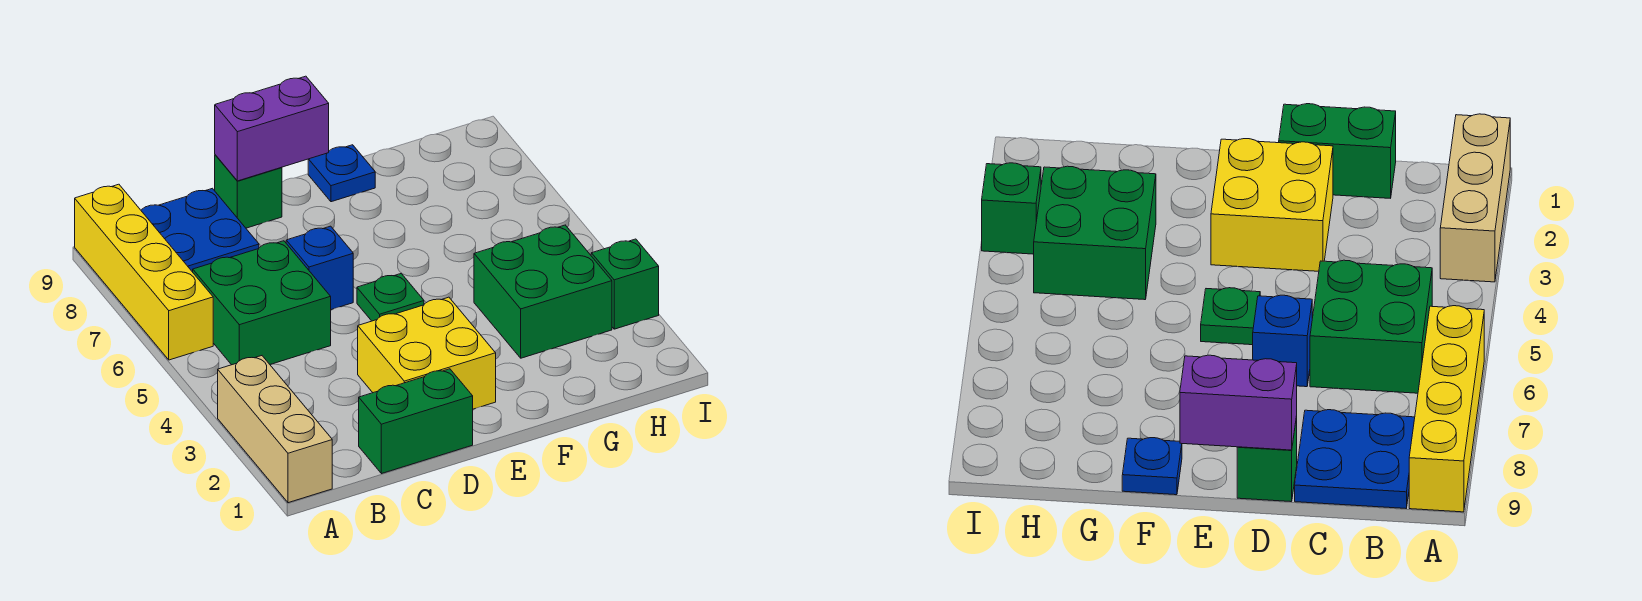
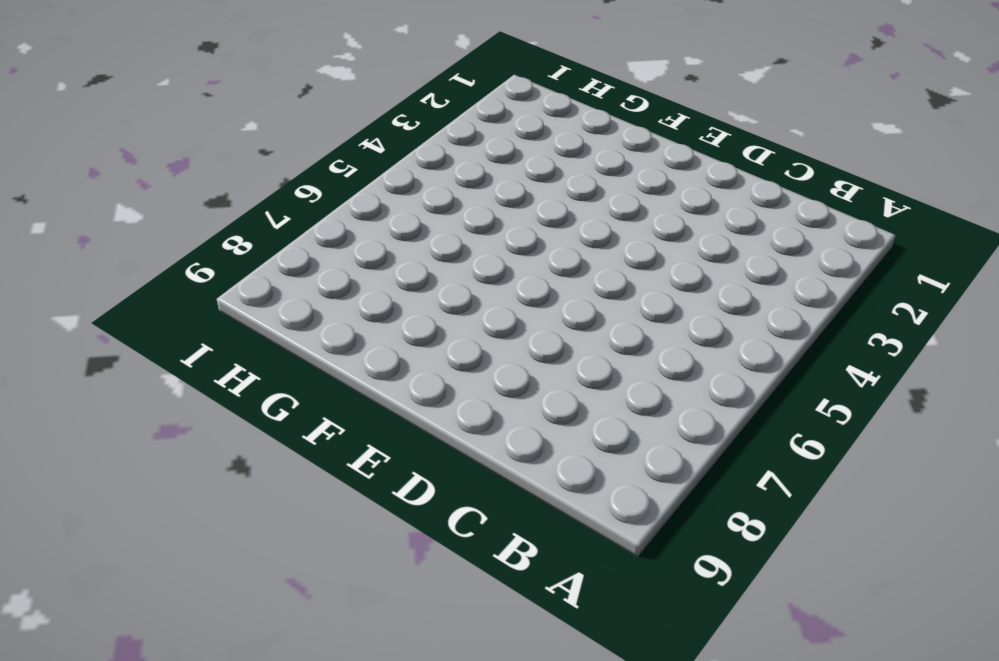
none -> tan 1x3 brick [218,356,332,503]
none -> yellow 1x4 brick [75,184,213,360]
none -> green 2x2 brick [193,241,331,365]

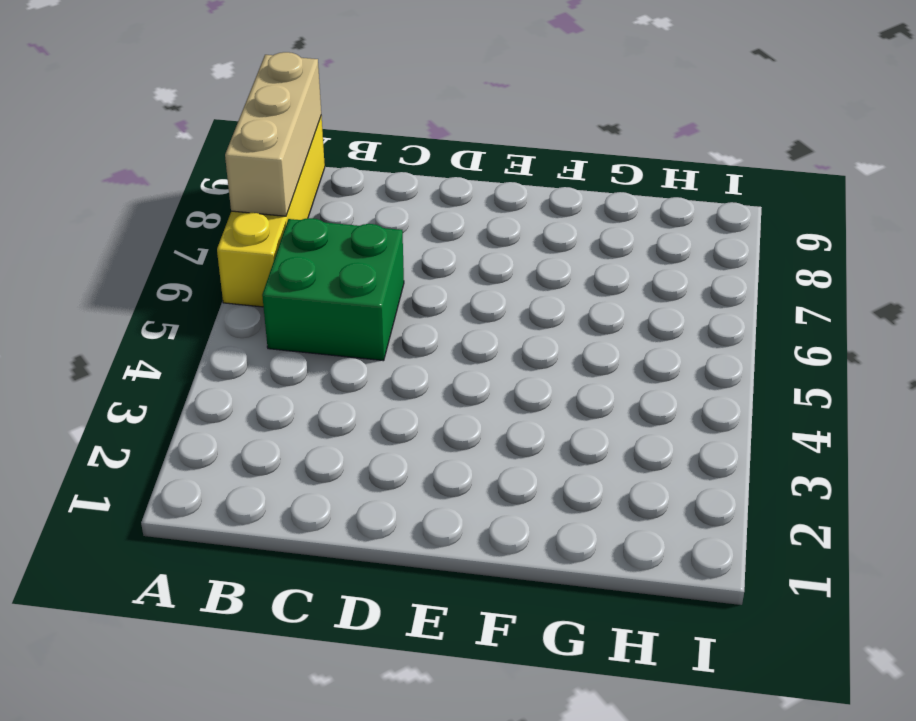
tan 1x3 brick [225,52,321,216] -> tan 1x3 brick moved to [218,356,332,503]
none -> blue 2x2 plate [141,188,259,272]
none -> green 1x2 brick [359,369,473,474]
none -> yellow 2x2 brick [358,297,496,409]

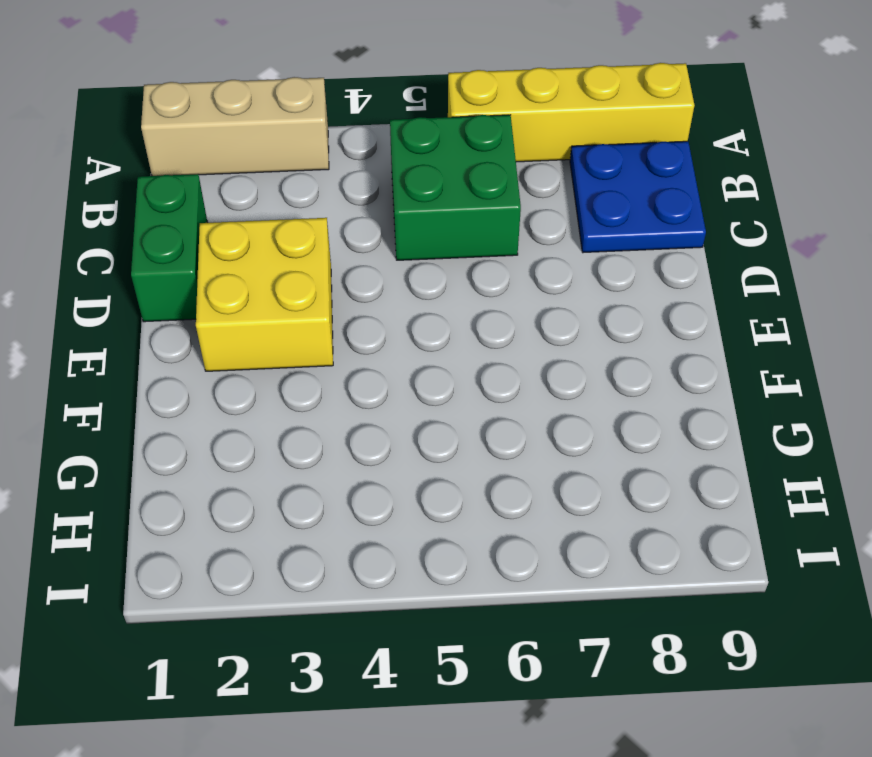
none -> blue 1x1 brick [286,226,353,310]
none -> green 1x1 brick [215,155,282,228]
none -> green 1x1 plate [357,274,424,321]

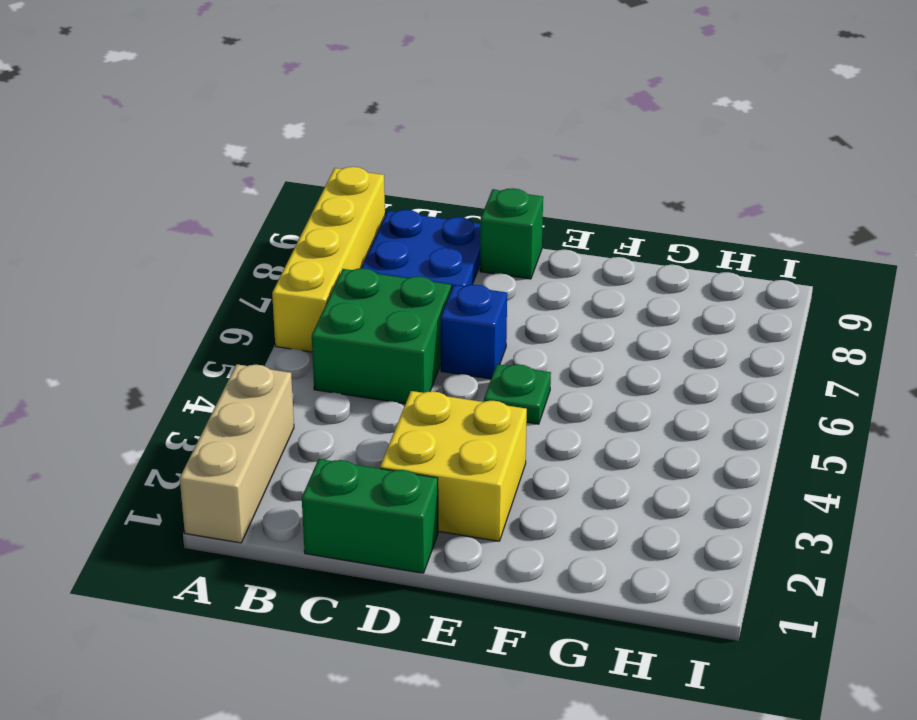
none -> blue 1x1 plate [308,145,375,202]
none -> green 2x2 brick [474,225,612,358]
none -> green 1x1 brick [591,239,659,329]

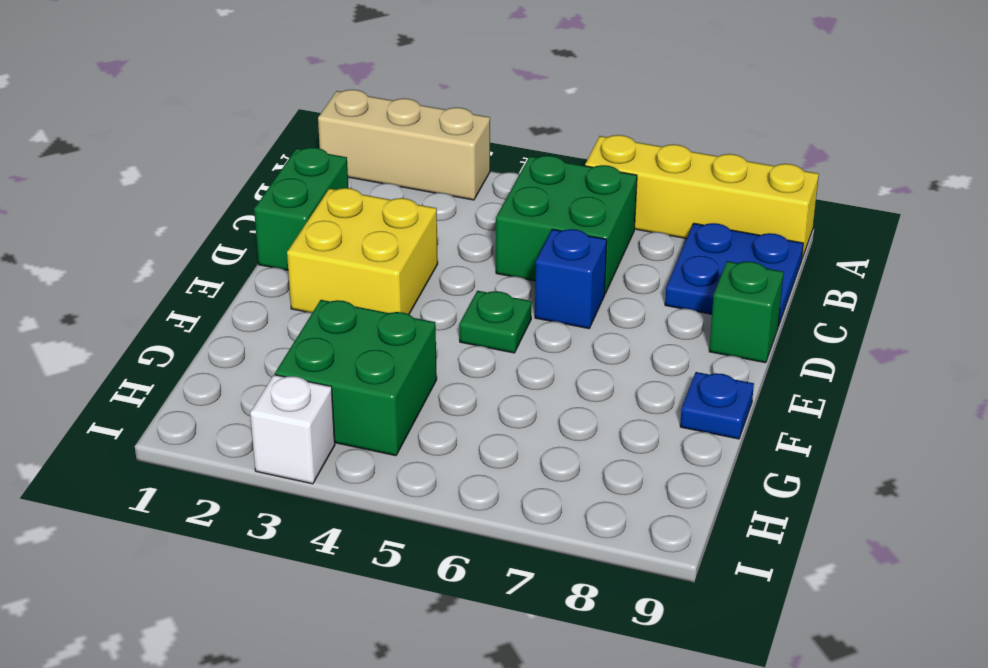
white 1x1 brick [250,375,335,484] -> green 1x1 brick [591,239,659,329]
none -> purple 1x2 brick [215,76,329,181]

